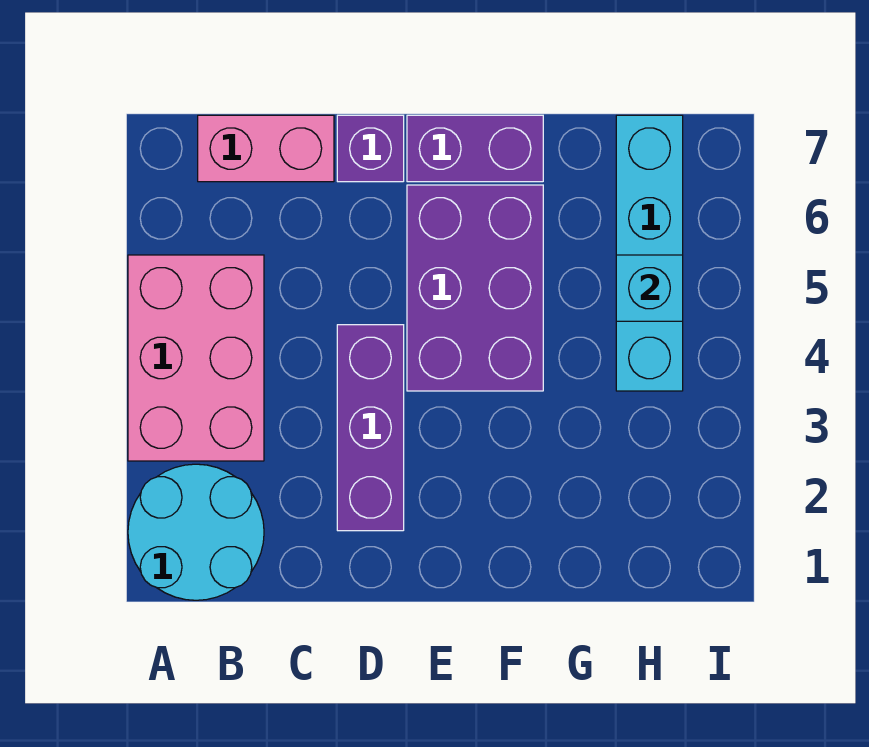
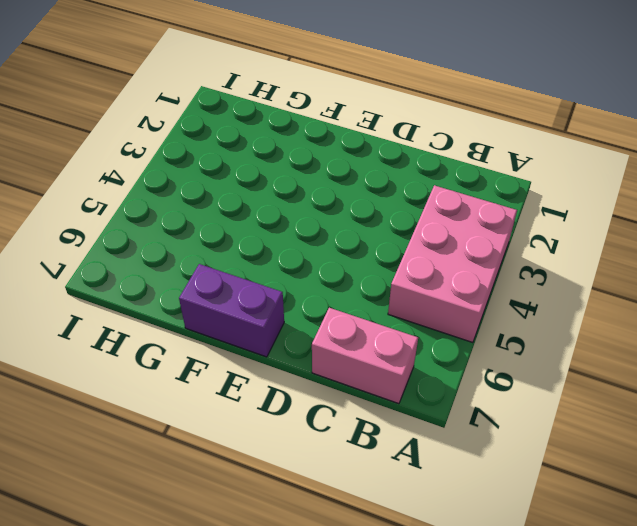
none -> cyan 2x2 round brick [128,464,264,600]
none -> purple 1x3 brick [337,325,404,531]

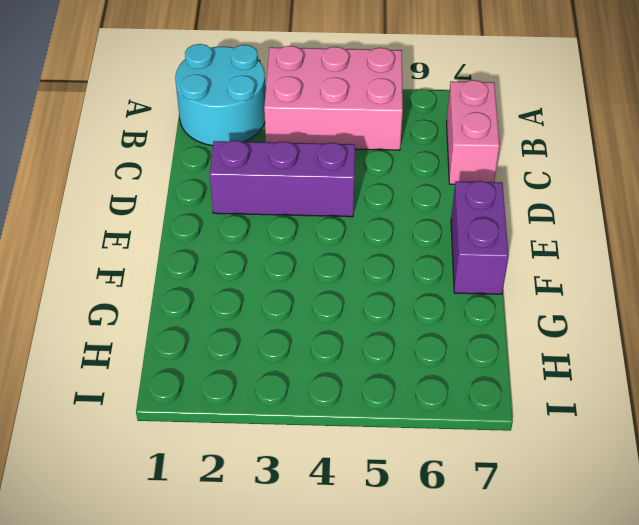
none -> purple 1x1 brick [337,115,404,182]
none -> purple 2x3 brick [407,185,543,391]

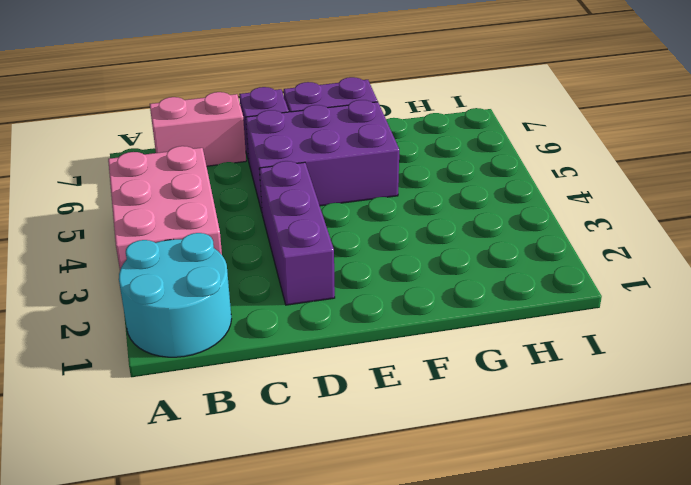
purple 2x3 brick [246,100,399,211] -> purple 2x3 brick turned to [407,185,543,391]
none -> cyan 1x4 brick [616,115,683,391]
none -> cyan 1x1 brick [616,255,683,321]

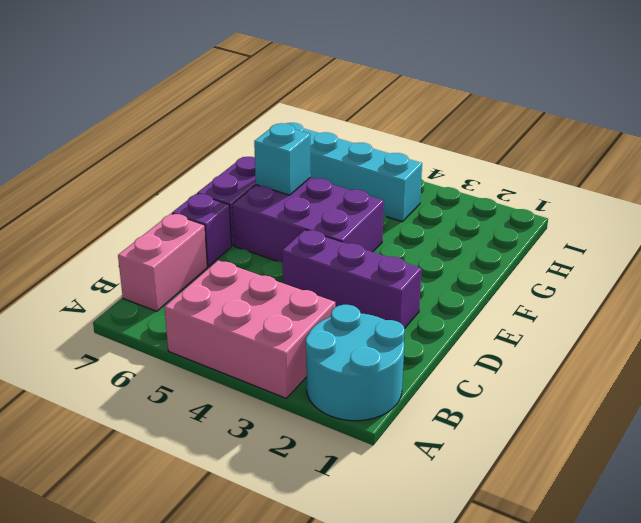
cyan 1x1 brick [254,123,311,195] -> cyan 1x1 brick moved to [616,255,683,321]

